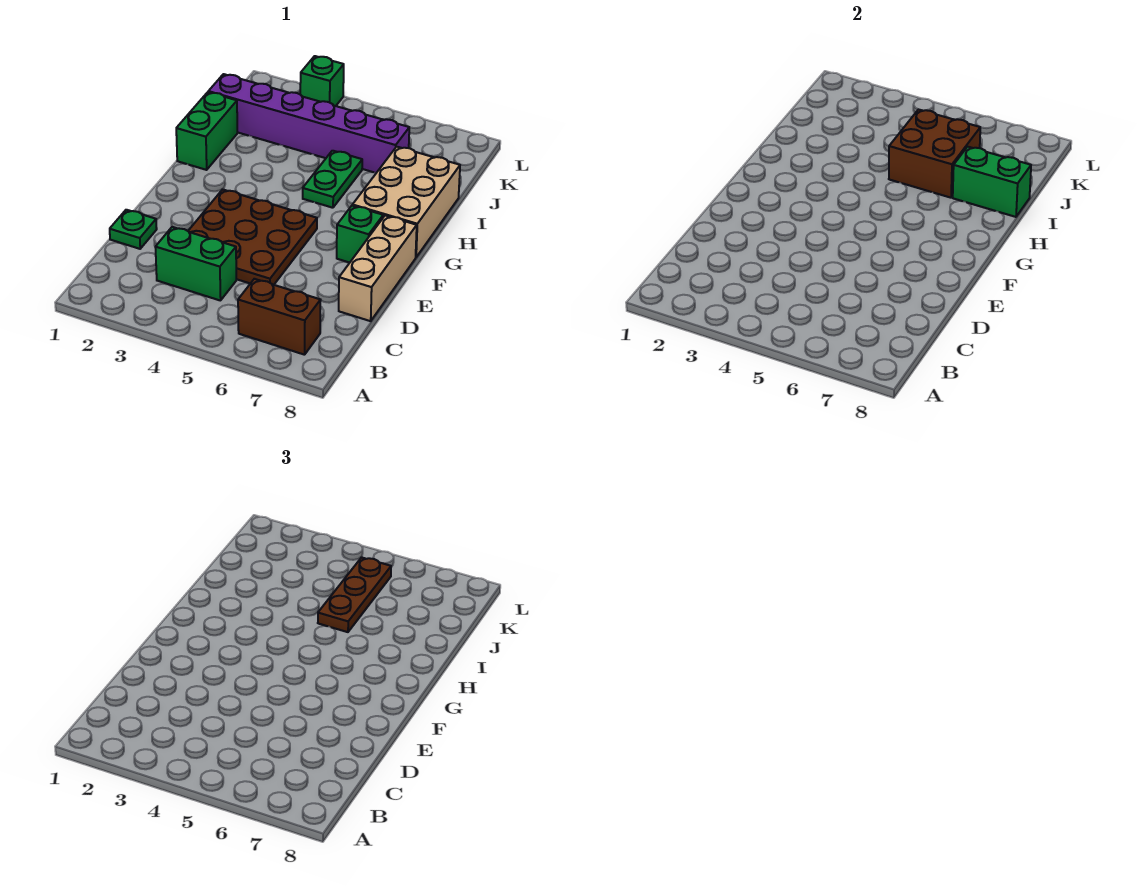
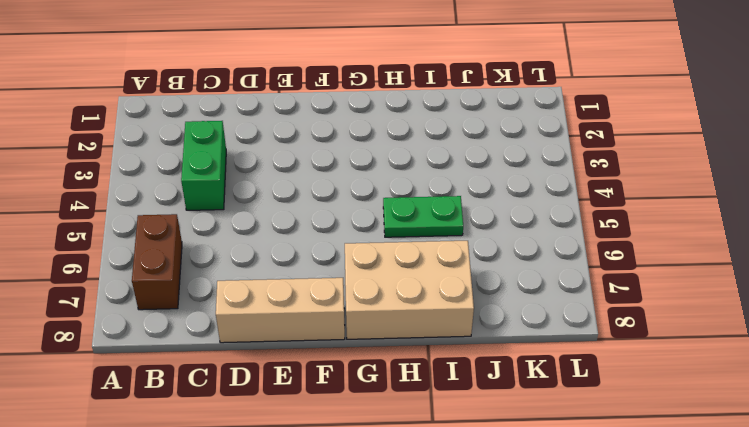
none -> green 1x1 plate [110,210,157,249]
none -> brown 3x3 plate [188,189,317,285]
none -> green 1x1 brick [337,206,383,263]

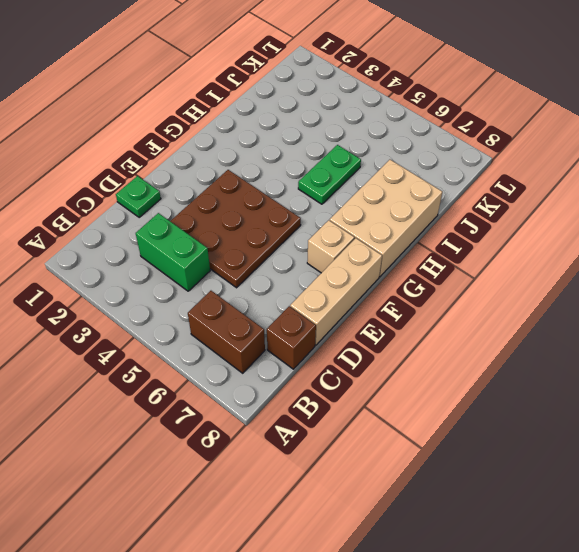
brown 1x1 brick [267,306,316,369] -> none
tan 1x1 brick [307,220,354,273] -> green 1x1 brick [337,206,383,263]
none -> green 1x2 brick [176,92,237,170]
none -> purple 1x6 brick [208,74,409,173]
none -> green 1x1 brick [300,56,344,106]

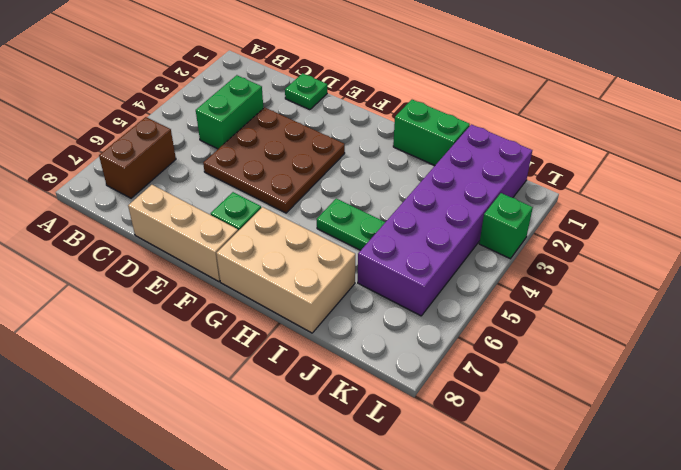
purple 2x6 brick [358,124,532,316] -> purple 1x6 brick [208,74,409,173]
none -> brown 2x2 brick [889,109,980,198]
none -> green 1x2 brick [953,147,1031,217]
none -> brown 1x3 plate [318,557,391,632]

